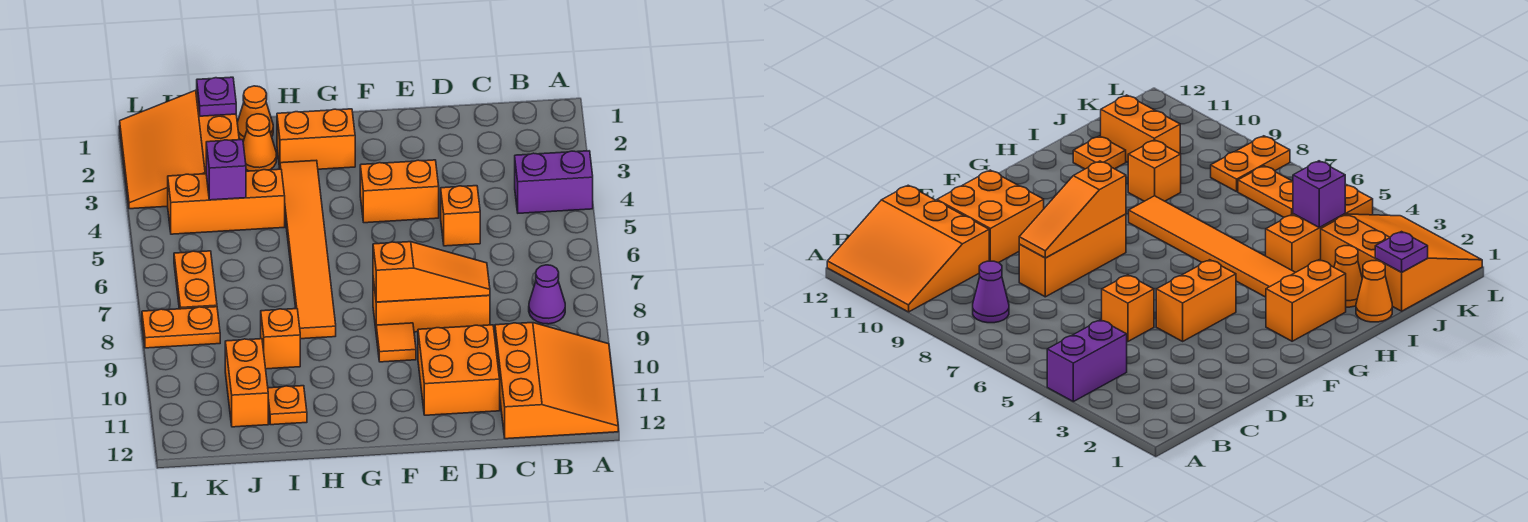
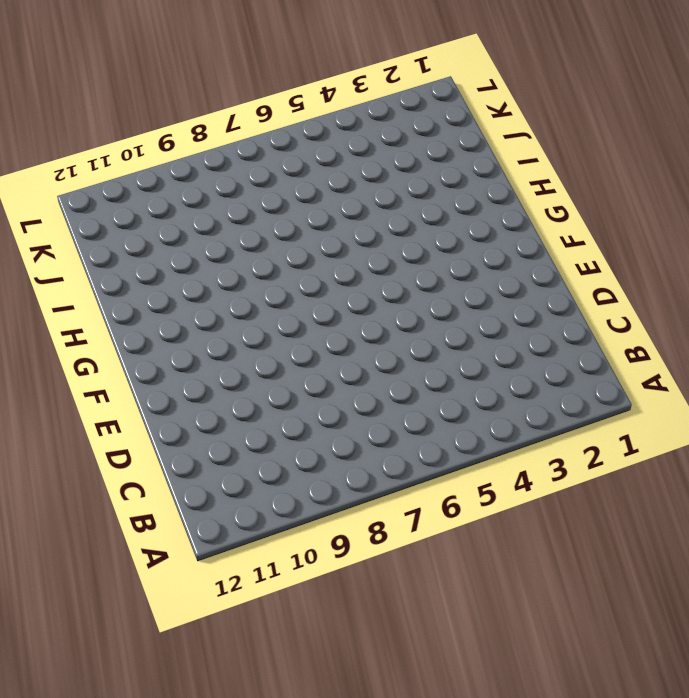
none -> purple 1x2 brick [515,151,593,213]
none -> orange 3x3 slope [495,323,618,439]
none -> purple 1x1 cone [529,265,565,324]

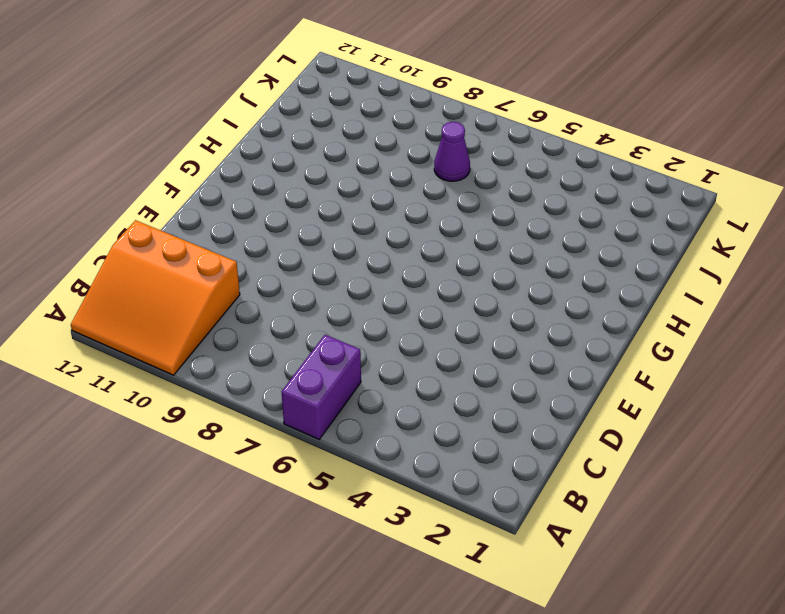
purple 1x2 brick [282,335,361,439] -> purple 1x2 brick moved to [515,151,593,213]
purple 1x1 cone [434,122,470,181] -> purple 1x1 cone moved to [529,265,565,324]
none -> orange 1x1 brick [441,186,480,246]
none -> orange 1x3 brick [373,279,490,332]
none -> orange 2x2 brick [418,325,500,415]

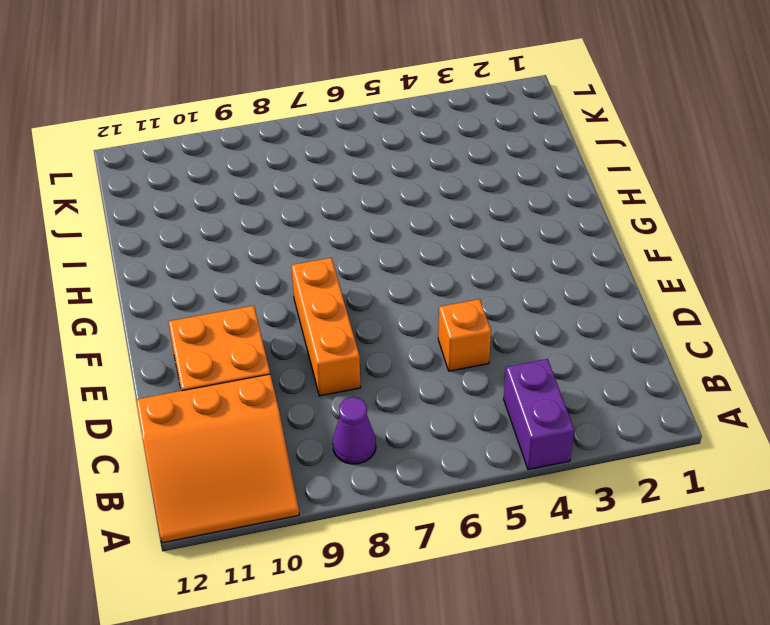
none -> orange 1x2 brick [360,160,439,223]
none -> orange 1x1 tile [376,323,416,362]
none -> orange 1x2 brick [277,109,355,169]

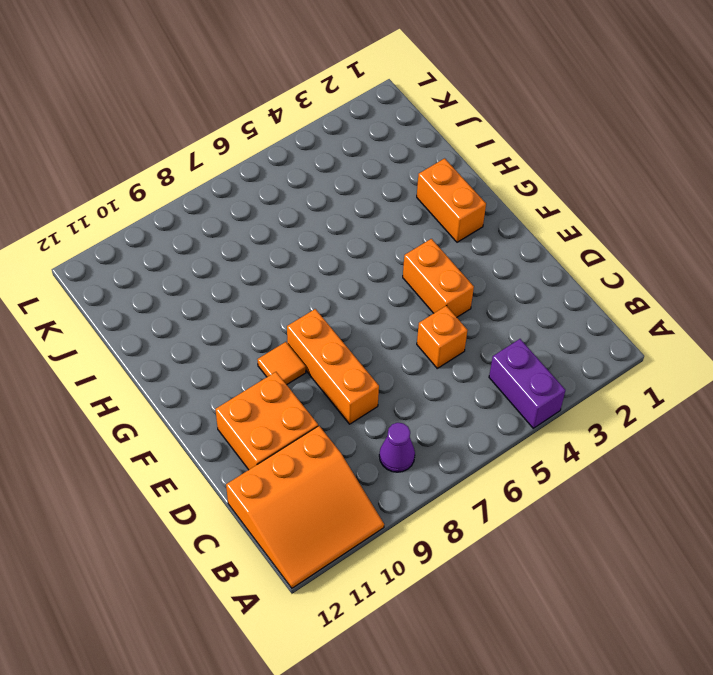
none -> orange 1x6 tile [280,160,336,339]
none -> orange 1x1 cone [237,86,273,141]
none -> orange 1x1 cone [243,114,277,171]

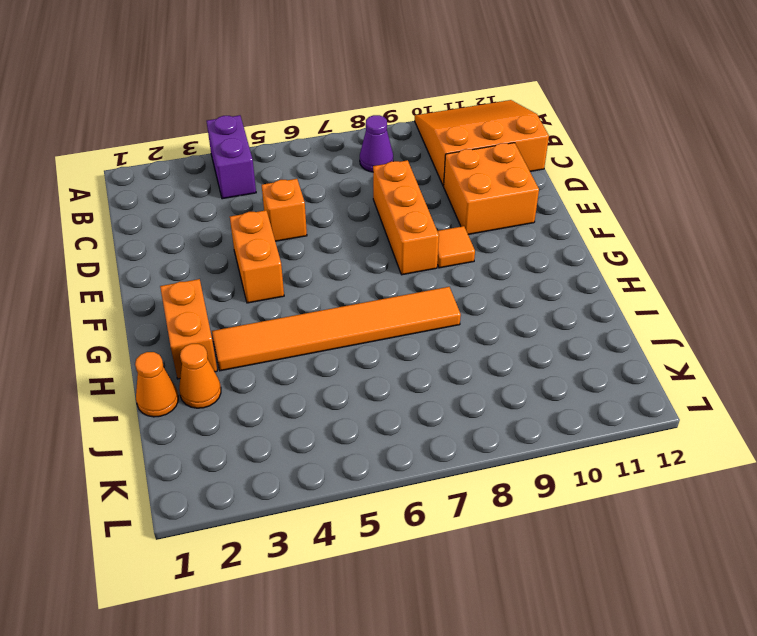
none -> orange 1x3 brick [168,169,285,234]
none -> orange 1x1 brick [261,309,300,369]
none -> orange 1x1 plate [268,386,307,425]

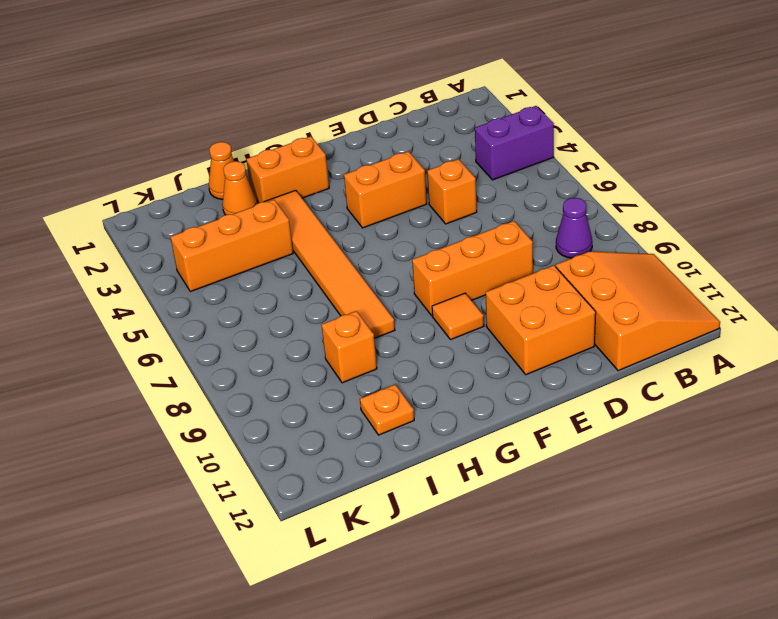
none -> orange 3x3 slope [120,90,239,209]
none -> orange 1x2 brick [225,339,268,427]
none -> orange 1x2 plate [174,251,217,309]

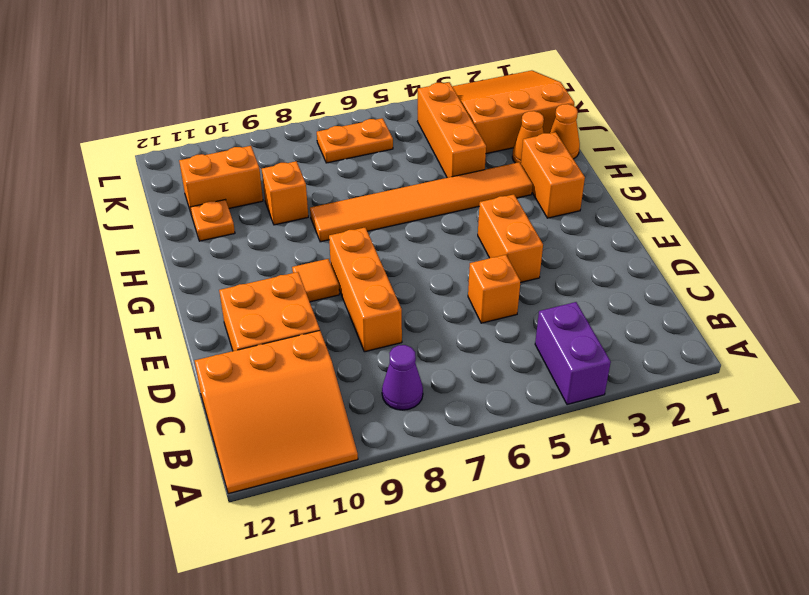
none -> orange 1x2 plate [142,307,220,348]
none -> orange 1x3 slope [373,242,490,302]
none -> purple 1x1 plate [197,77,236,116]

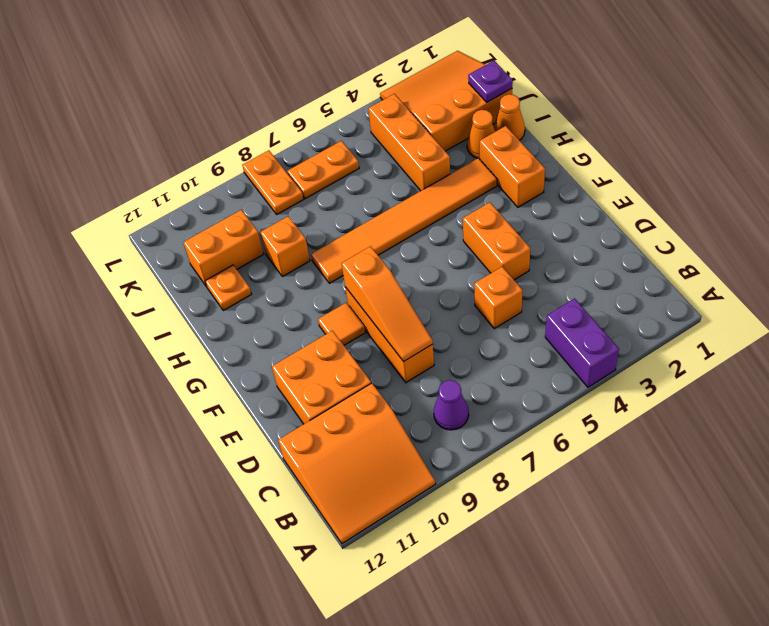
none -> purple 1x1 brick [206,140,246,200]

